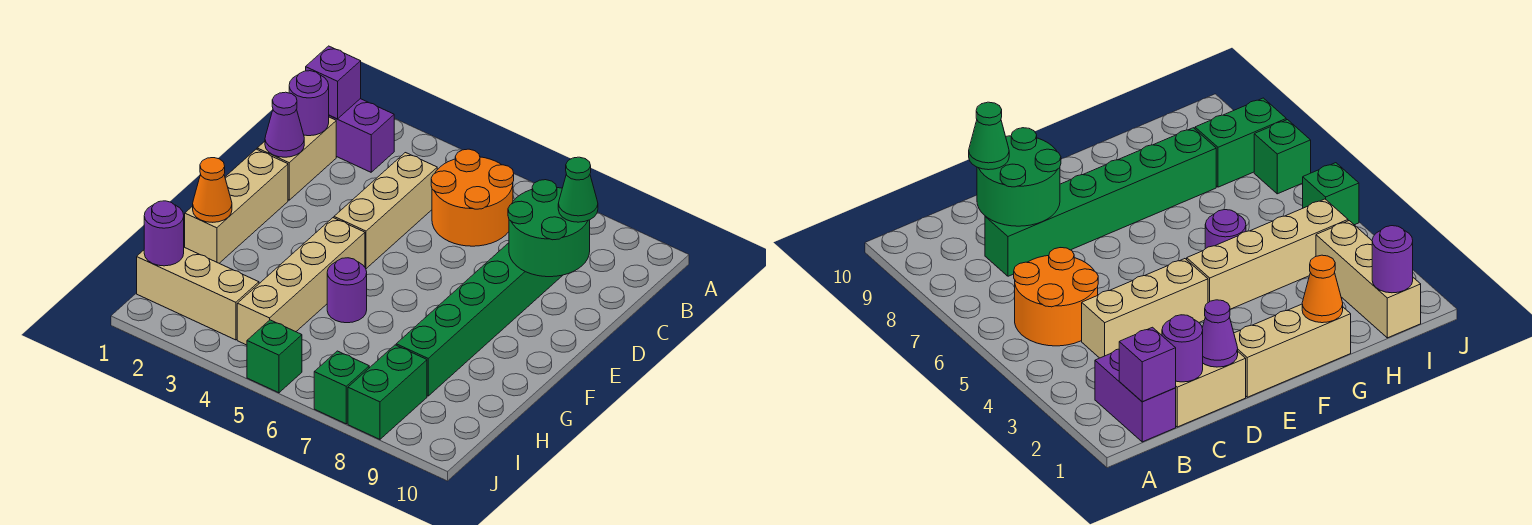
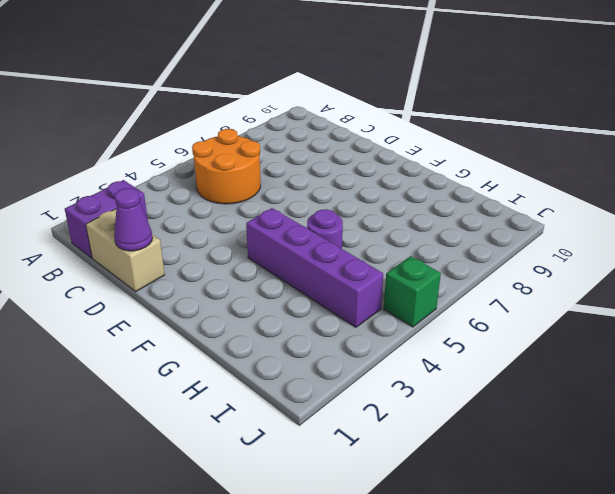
purple 1x4 brick [246,208,383,327] -> tan 1x4 brick [237,218,365,345]
none -> tan 1x3 brick [334,153,437,269]
none -> green 1x6 brick [396,243,563,396]
none -> tan 1x3 brick [185,149,288,263]

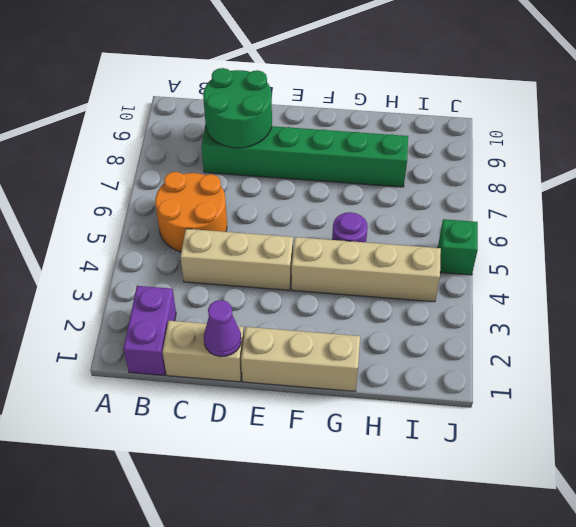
none -> tan 1x3 brick [137,247,259,340]
none -> green 1x2 brick [348,345,427,439]
none -> green 1x1 brick [314,351,369,424]

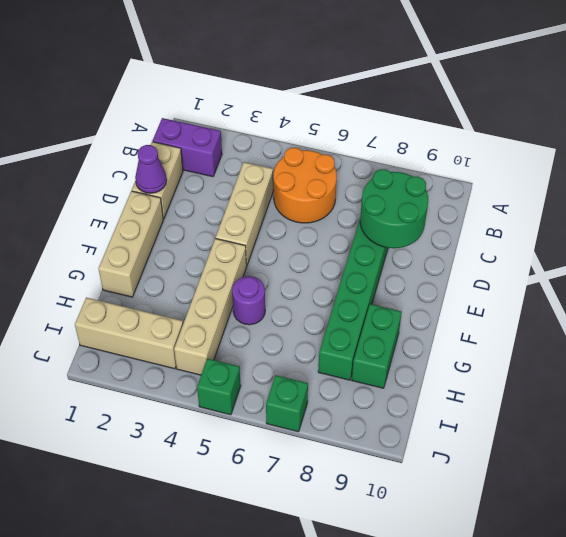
green 1x2 brick [352,304,402,388] -> green 1x2 brick moved to [348,345,427,439]
none -> purple 1x1 brick [306,46,361,119]
none -> purple 1x1 round brick [289,71,329,136]
none -> orange 1x1 cone [193,158,232,222]

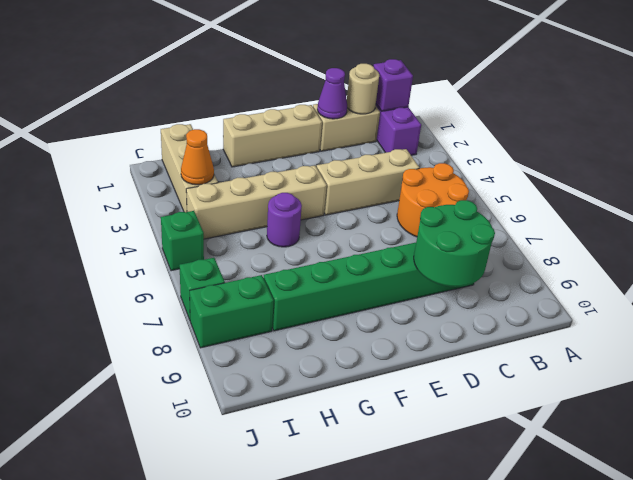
tan 1x1 round brick [347,64,379,114] -> purple 1x1 round brick [289,71,329,136]
orange 1x1 cone [181,129,214,185] -> orange 1x1 cone moved to [193,158,232,222]
none -> purple 1x1 round brick [144,201,184,266]
none -> green 1x1 cone [558,157,598,222]

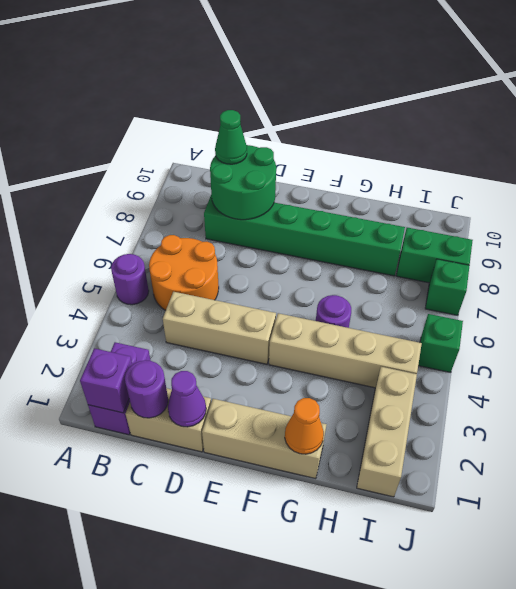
purple 1x1 round brick [111,254,149,305] -> purple 1x1 round brick moved to [144,201,184,266]

